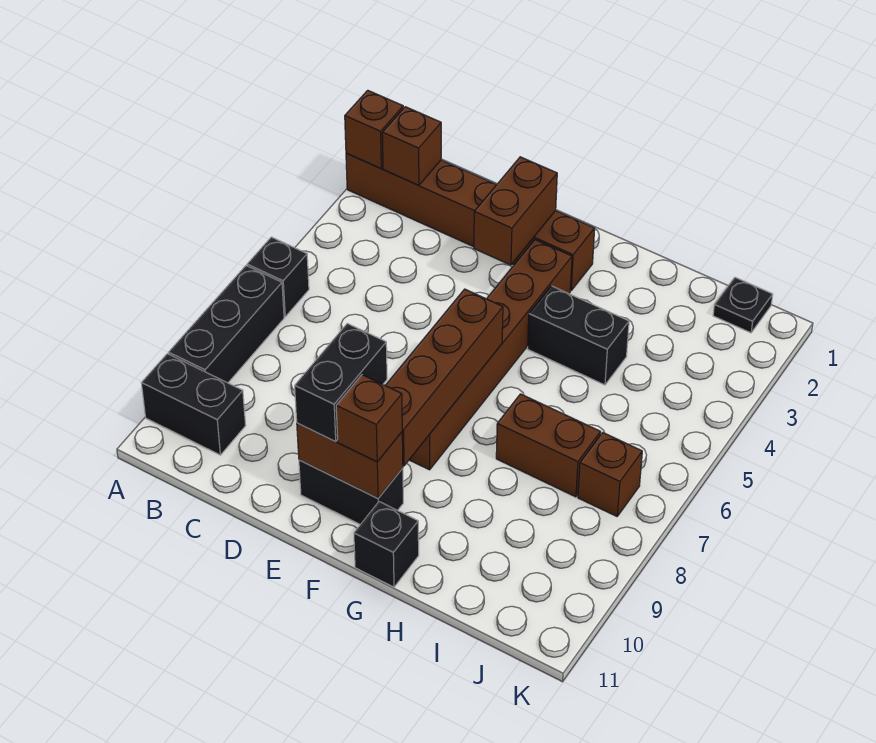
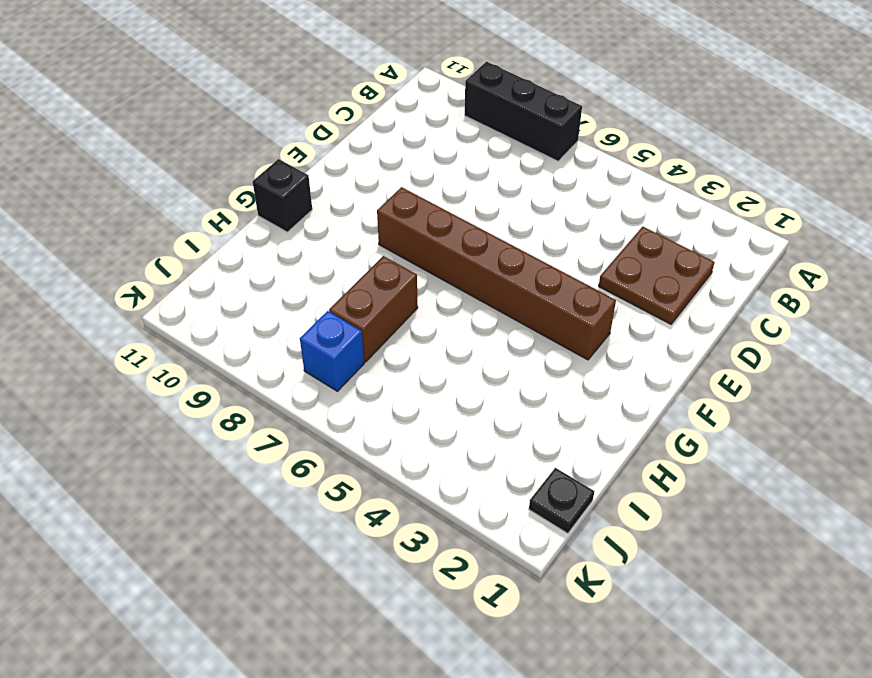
brown 2x2 plate [599,227,715,324] -> brown 1x6 brick [346,153,595,290]
blue 1x1 brick [300,311,364,391] -> brown 1x1 brick [578,433,642,516]
none -> black 1x1 brick [247,237,309,317]
none -> black 1x2 brick [141,354,246,455]
none -> black 1x2 brick [299,460,403,525]

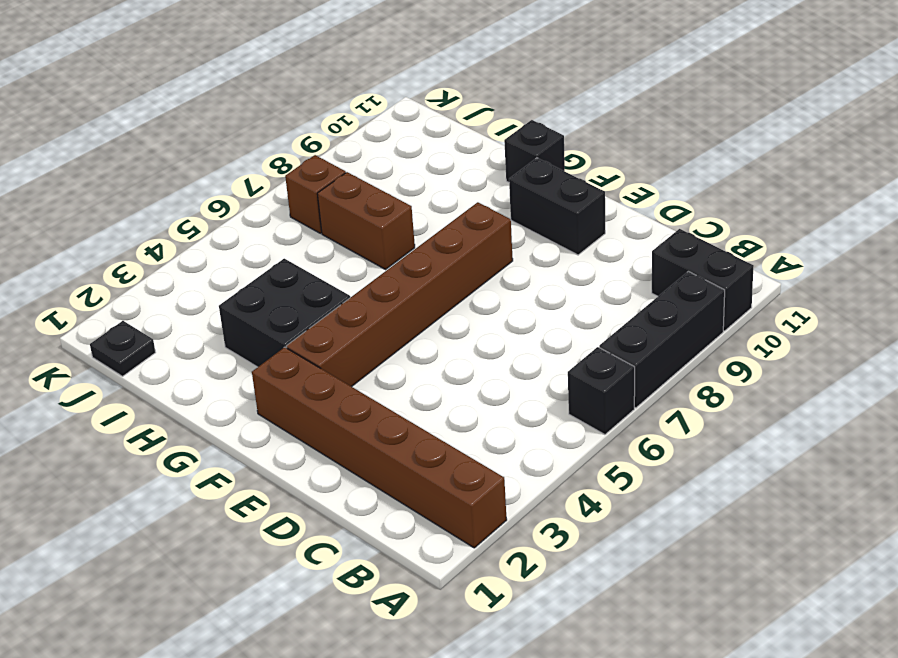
black 2x2 brick [219,259,350,367] -> black 1x2 brick [528,286,629,385]
none -> brown 1x1 brick [345,90,403,168]
none -> brown 1x1 brick [382,107,441,185]
none -> brown 1x2 brick [474,157,557,265]

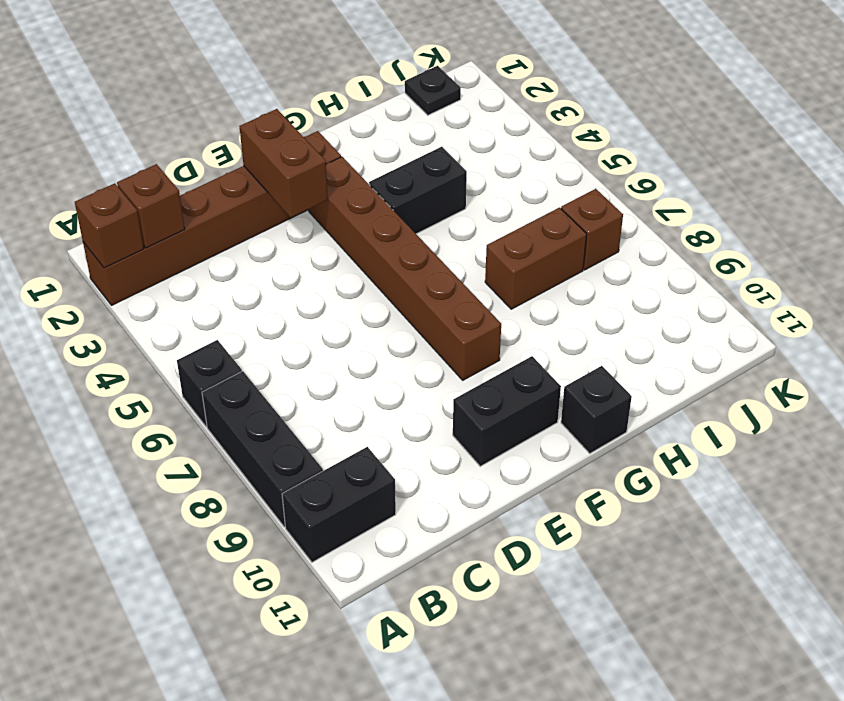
none -> brown 1x2 brick [297,423,403,498]
none -> brown 1x4 brick [385,289,503,466]
none -> black 1x2 brick [295,324,387,442]

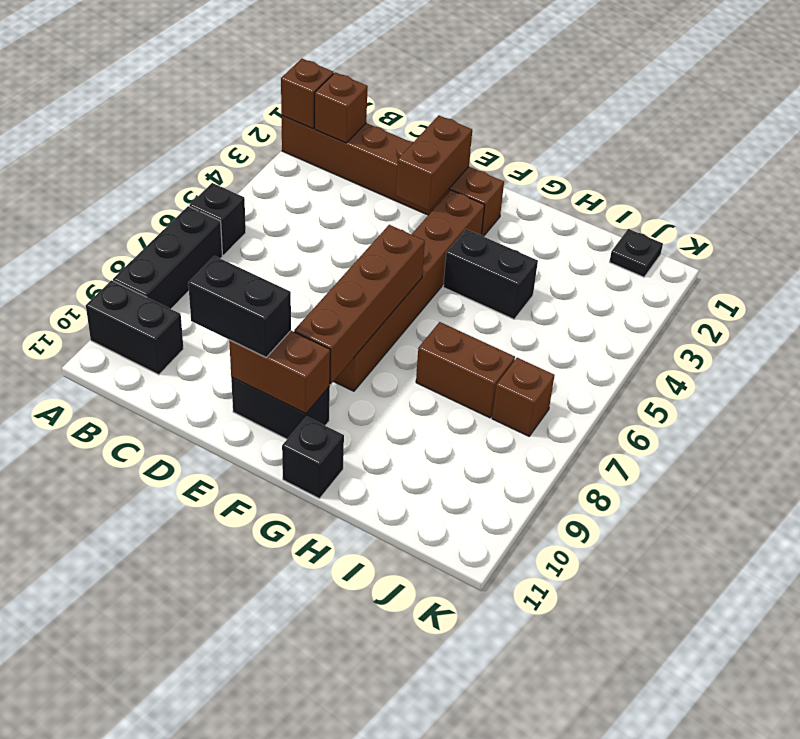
black 1x2 brick [188,256,291,357] -> black 1x2 brick turned to [295,324,387,442]
none -> brown 1x1 brick [336,375,402,462]

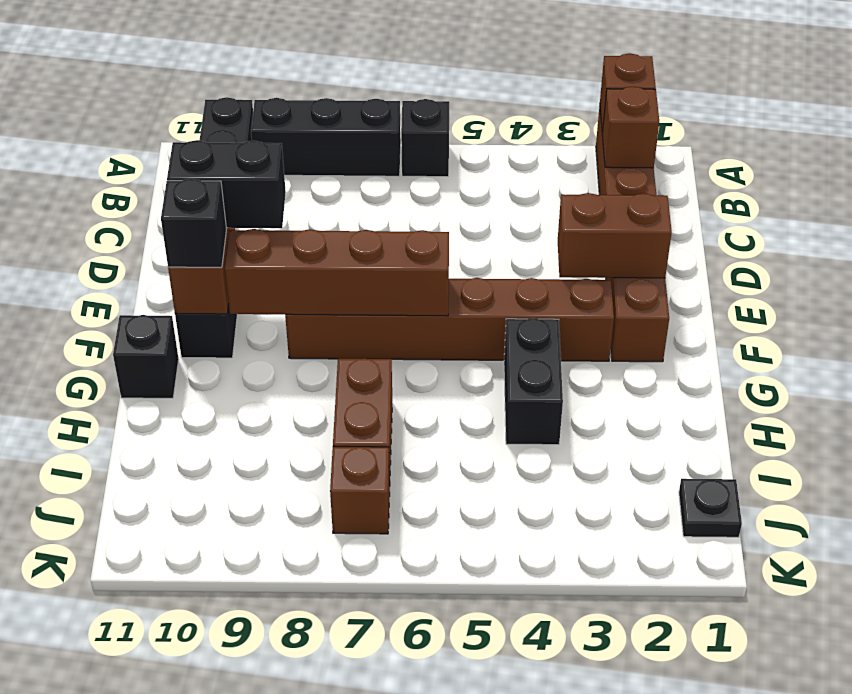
black 1x1 brick [161,179,226,267] -> brown 1x1 brick [336,375,402,462]

